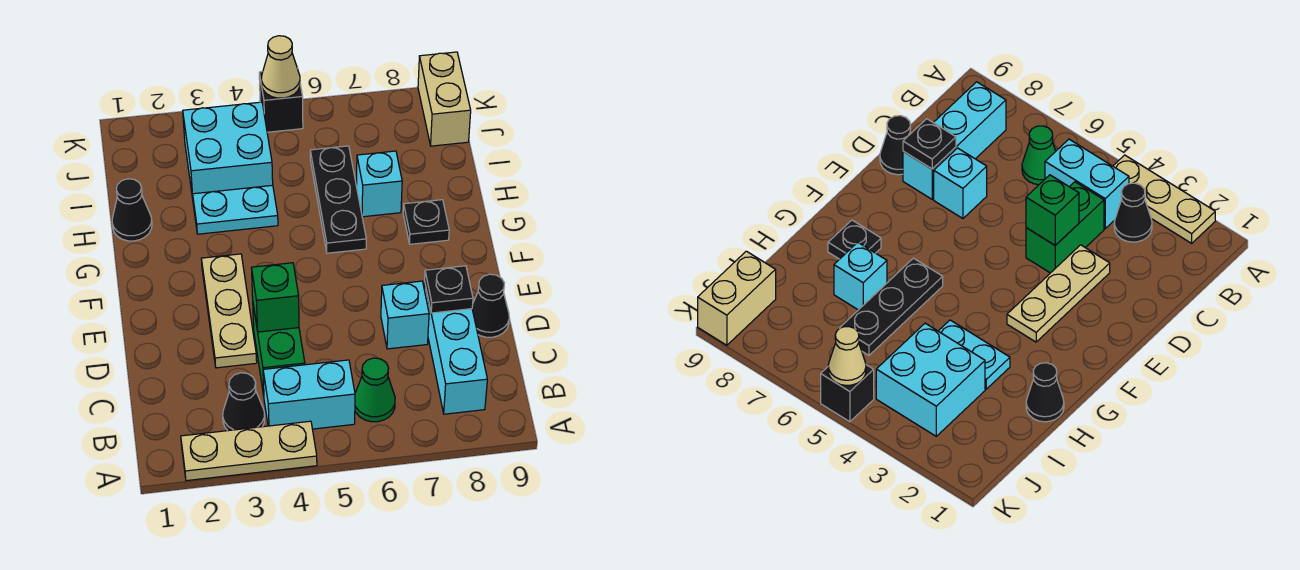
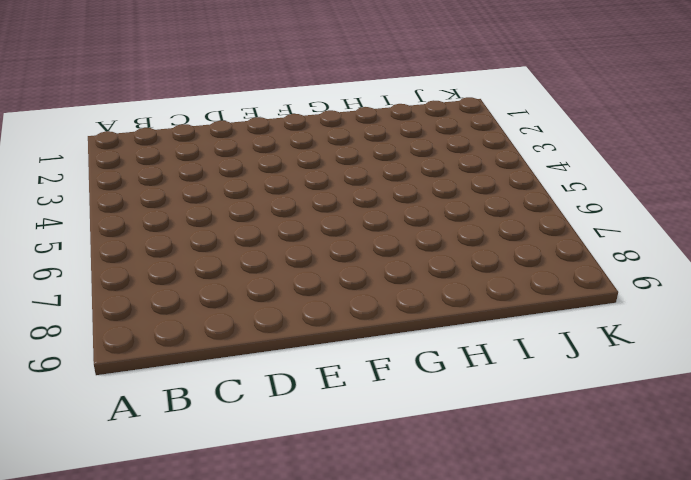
none -> tan 1x3 plate [181,421,317,481]
none -> black 1x1 cone [223,373,265,431]
none -> cyan 1x2 brick [263,360,355,429]

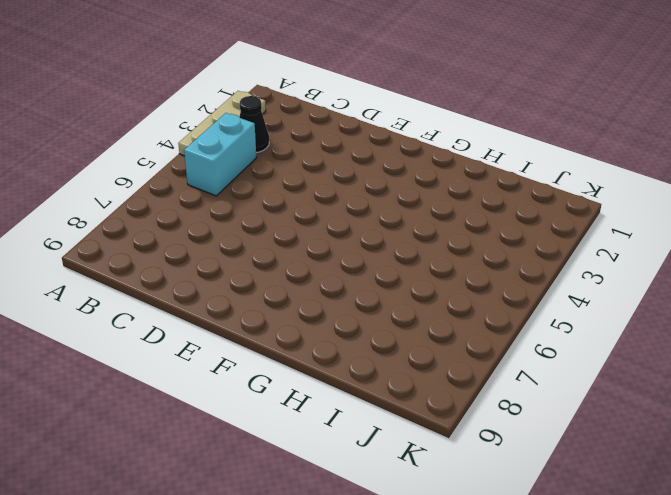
none -> green 1x1 cone [355,358,395,422]
none -> cyan 1x3 brick [424,283,487,414]
none -> green 1x2 brick [253,305,305,395]

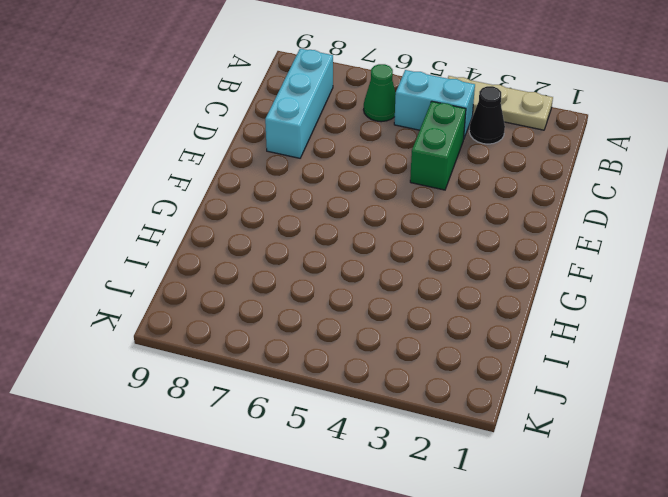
none -> tan 1x3 plate [201,254,257,368]
none -> cyan 1x1 brick [381,281,429,349]
none -> black 1x1 cone [472,274,509,337]

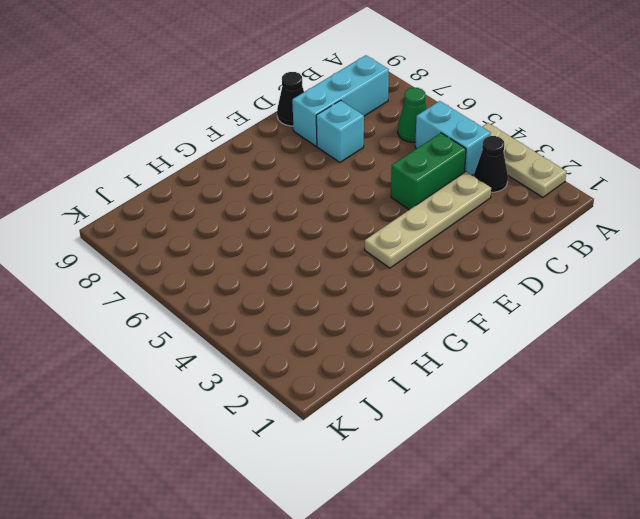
tan 1x4 plate [365,172,491,268] -> tan 1x3 plate [201,254,257,368]
none -> black 1x3 plate [310,146,366,253]
none -> black 1x1 plate [403,200,449,244]
none -> black 1x1 cone [112,179,152,241]

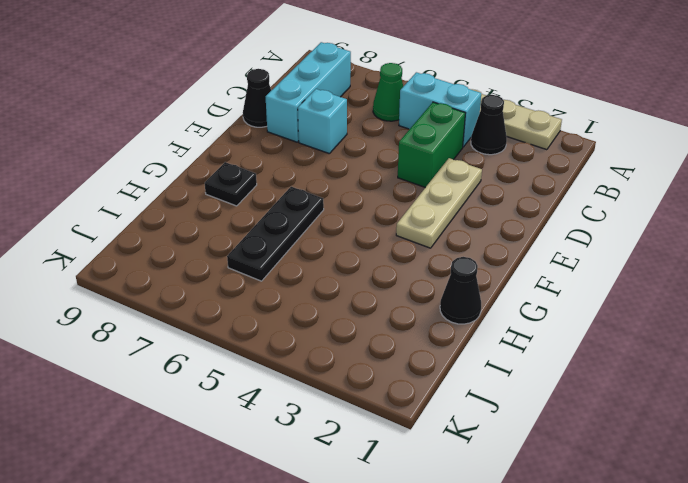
none -> cyan 1x2 plate [193,185,278,234]
none -> cyan 1x1 brick [356,151,402,217]
none -> cyan 2x2 brick [183,102,273,198]

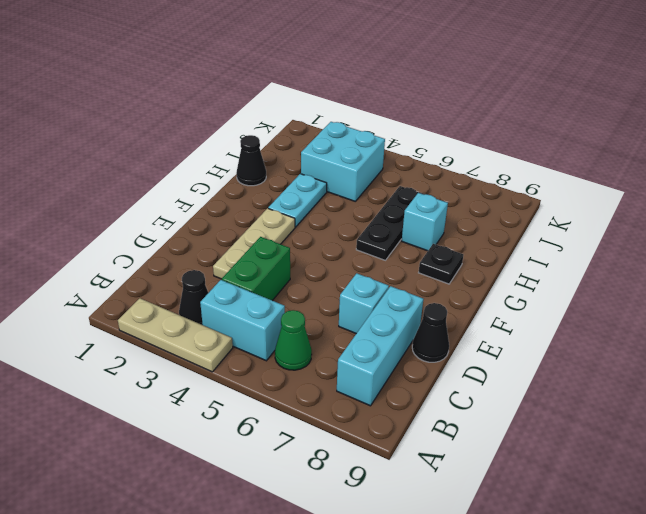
cyan 1x2 plate [268,174,327,227] -> cyan 1x2 plate turned to [193,185,278,234]
none -> tan 1x2 brick [418,52,471,146]
none -> black 1x1 brick [259,72,303,132]
none -> green 1x1 brick [251,263,299,332]

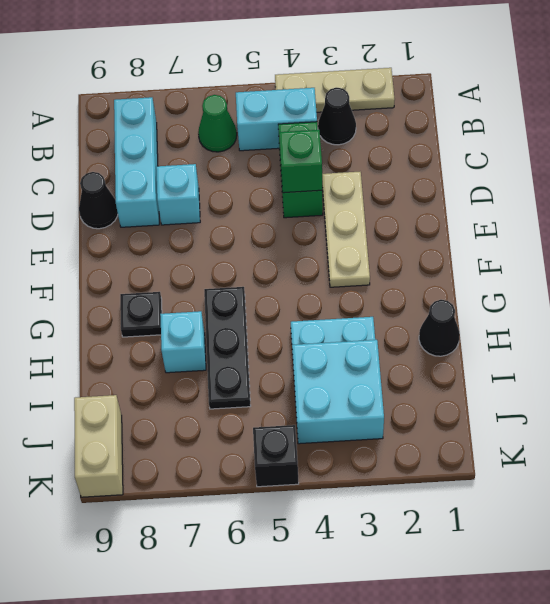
none -> black 1x1 plate [425,266,473,313]
none -> tan 1x1 cone [261,36,300,98]

